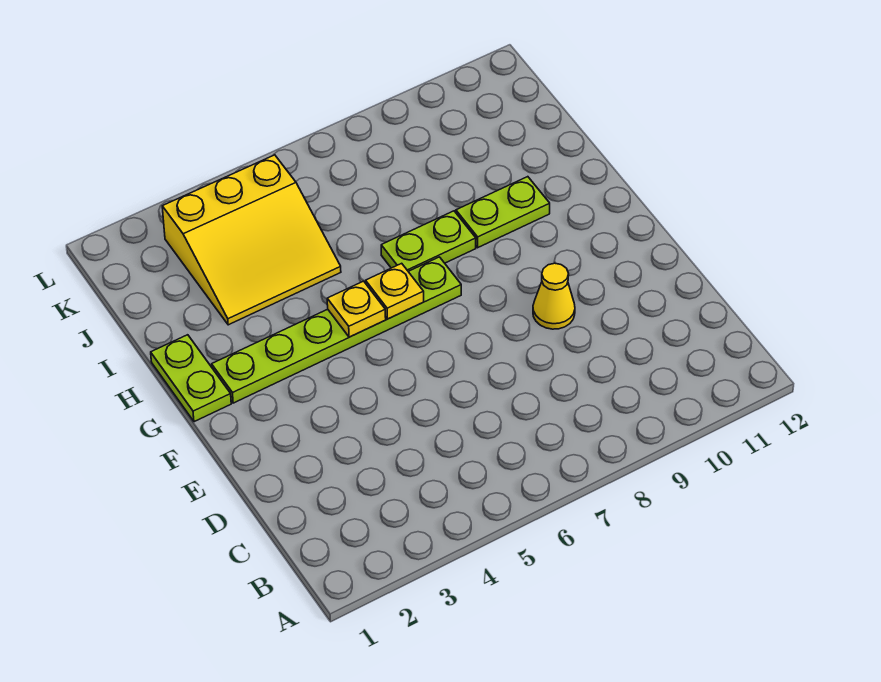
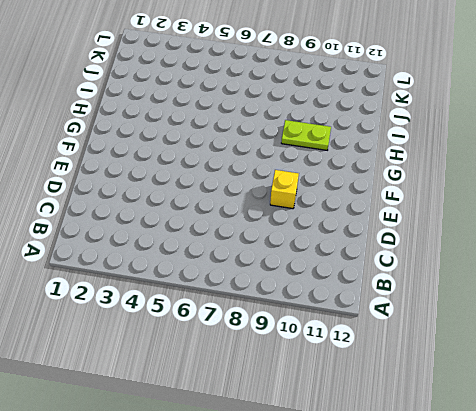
yellow 1x1 brick [270,170,299,209] -> yellow 1x1 cone [533,263,575,329]
none -> lime 1x2 plate [151,335,231,422]
none -> lime 1x6 plate [212,257,461,403]

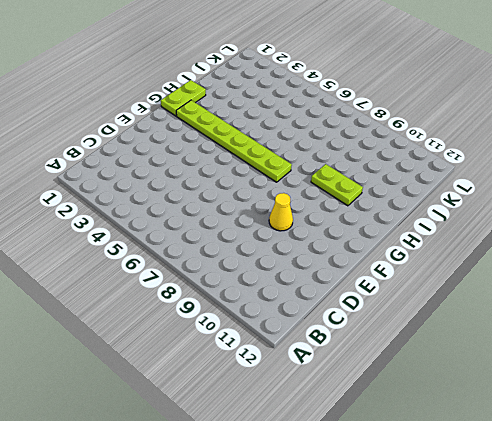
none -> lime 1x2 plate [381,211,476,271]
none -> yellow 3x3 slope [162,155,341,325]

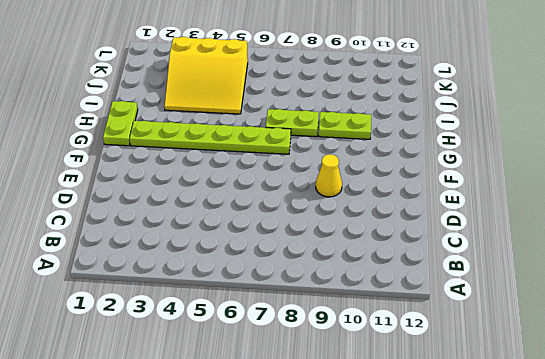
none -> yellow 1x1 plate [327,281,386,337]
none -> yellow 1x1 plate [366,263,424,319]

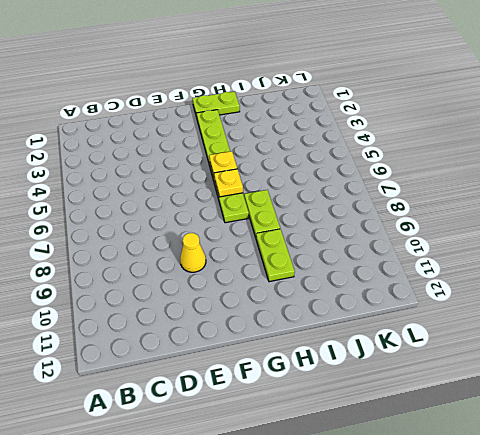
none -> yellow 3x3 slope [162,155,341,325]

